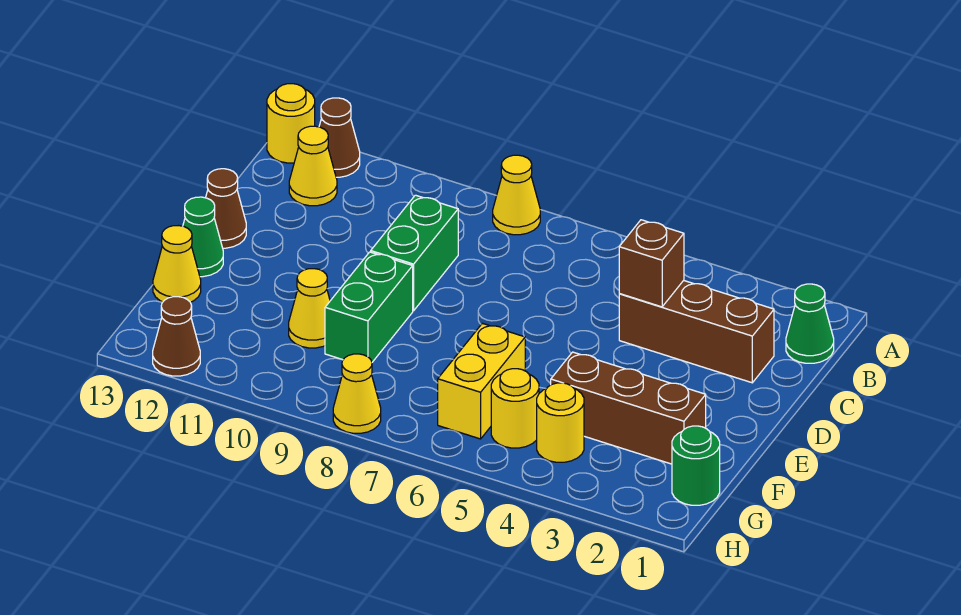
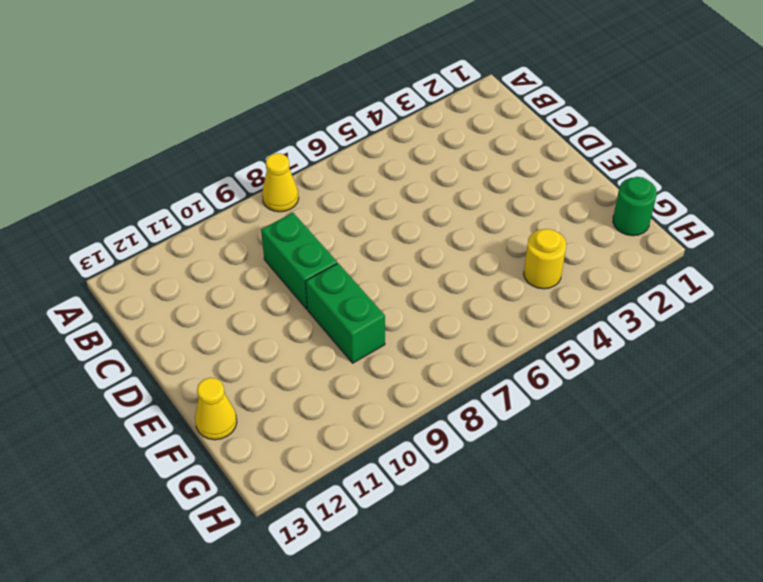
none -> brown 1x1 cone [319,98,360,177]
none -> yellow 1x1 round brick [267,84,315,163]
none -> green 1x1 cone [786,284,834,363]

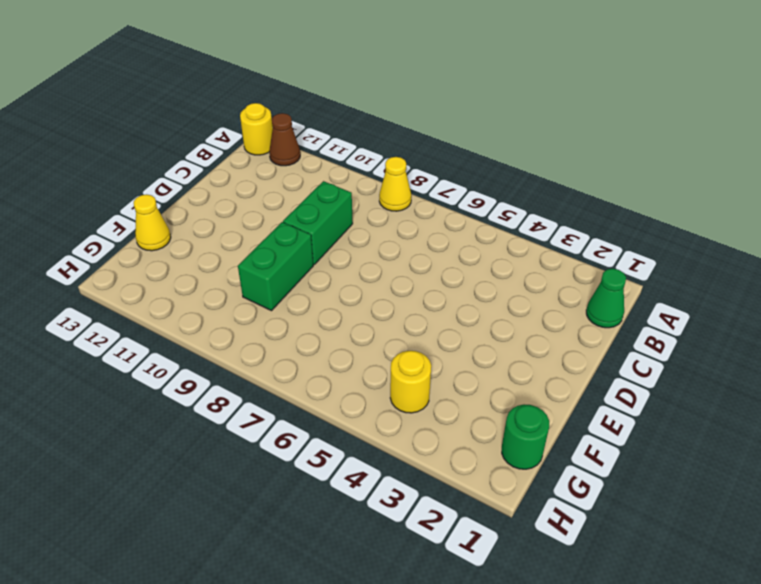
none -> yellow 1x1 cone [289,126,337,206]
none -> brown 1x3 brick [619,280,774,383]
none -> brown 1x1 cone [206,169,246,248]

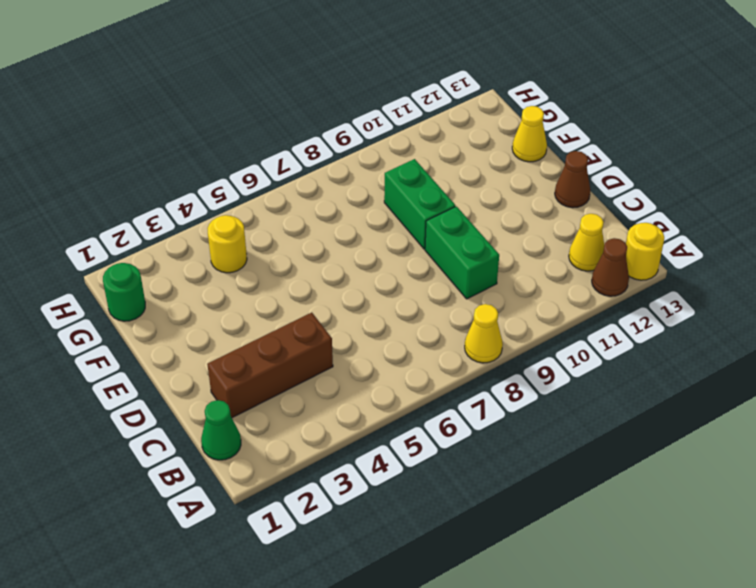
none -> green 1x1 cone [183,197,223,277]
none -> brown 1x3 brick [551,352,706,464]
none -> yellow 1x2 brick [438,323,525,439]

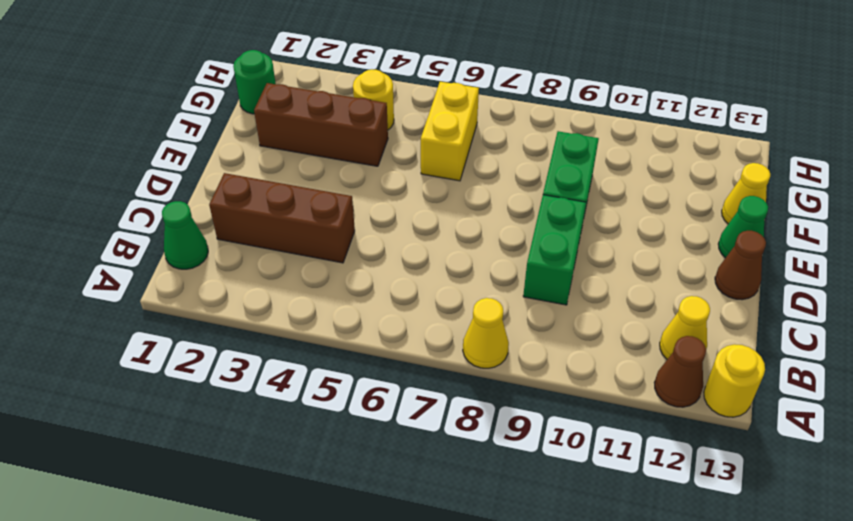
none -> yellow 1x1 cone [289,269,330,348]
none -> yellow 1x1 round brick [491,369,539,448]
none -> yellow 1x1 cone [333,354,381,433]

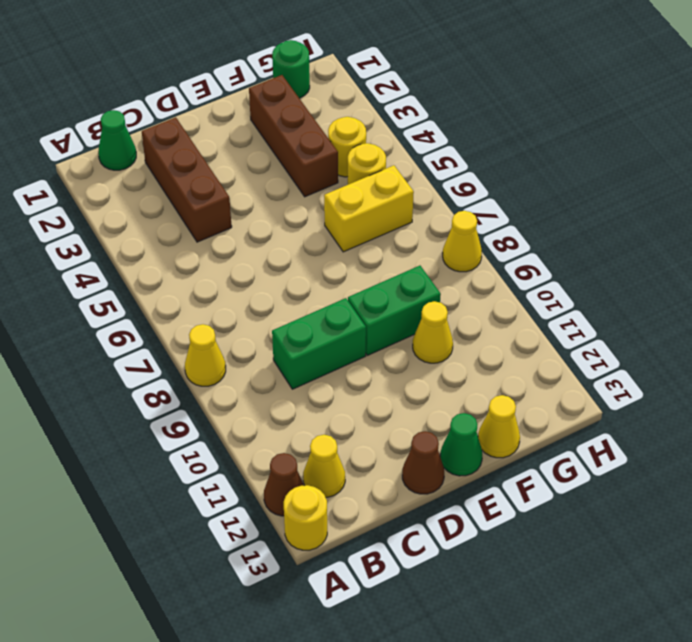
none -> brown 1x1 cone [153,297,200,376]
none -> brown 1x1 brick [619,220,684,307]

